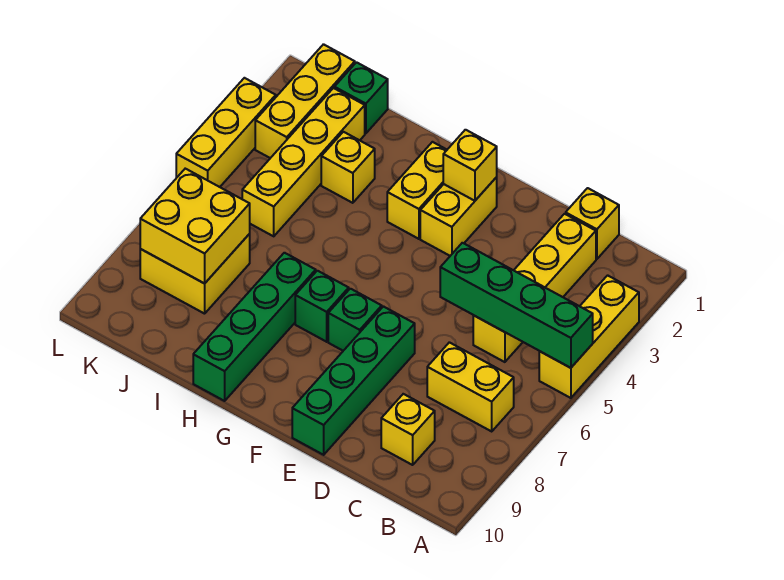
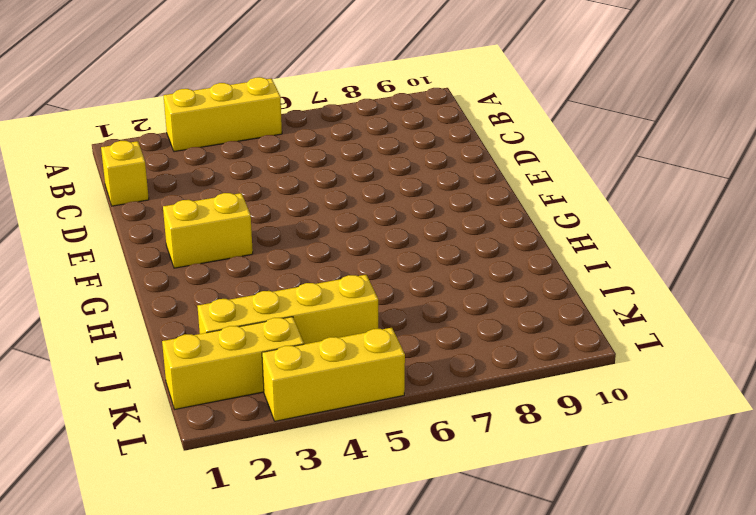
none -> yellow 1x2 brick [427,342,514,431]
none -> yellow 1x4 brick [473,214,596,362]
none -> yellow 1x1 brick [381,394,435,465]

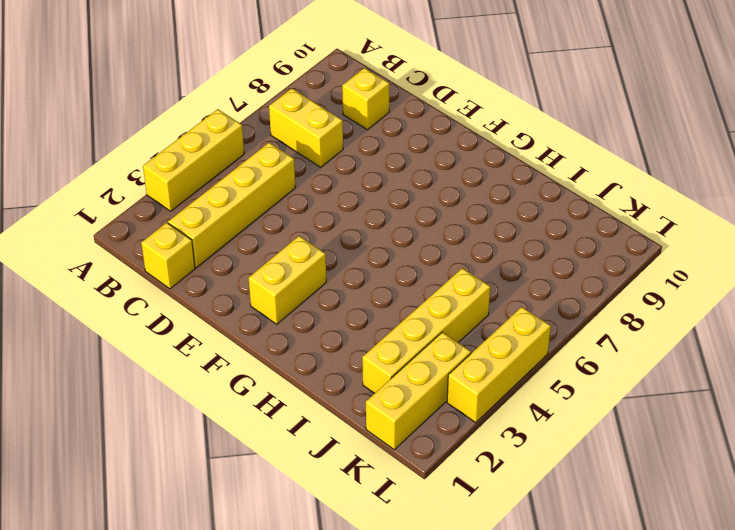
none -> green 1x4 brick [292,306,415,455]
none -> green 1x1 brick [328,289,382,351]
none -> yellow 1x2 brick [387,142,447,239]

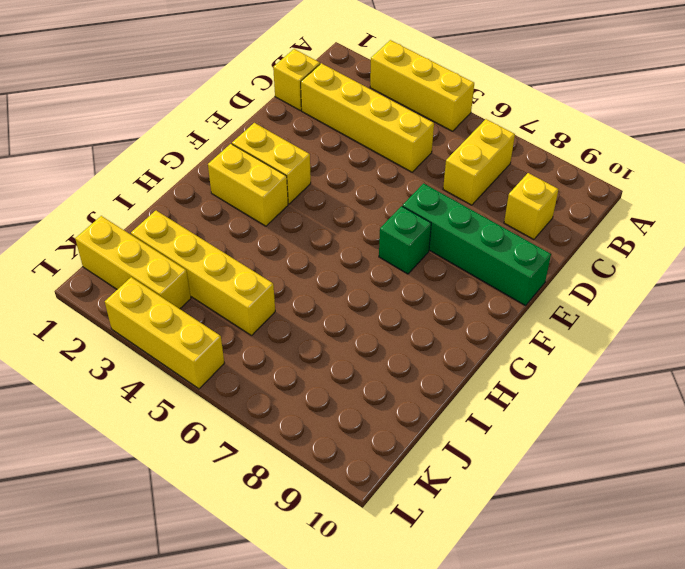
none -> green 1x1 brick [295,271,349,342]
none -> green 1x4 brick [193,253,316,401]
none -> yellow 1x1 brick [321,132,375,203]

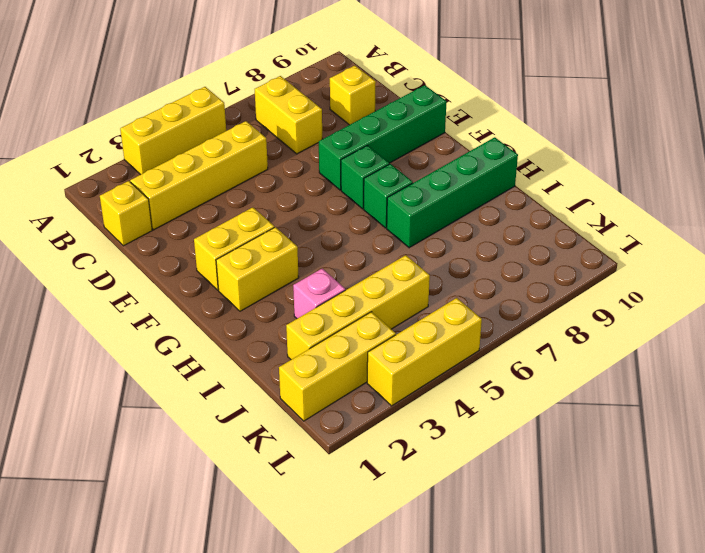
pink 1x1 brick [293,269,345,318] -> yellow 1x1 brick [321,132,375,203]
none -> green 1x1 brick [334,62,388,133]
none -> yellow 2x2 brick [140,234,250,314]
none -> green 1x4 brick [440,243,593,368]

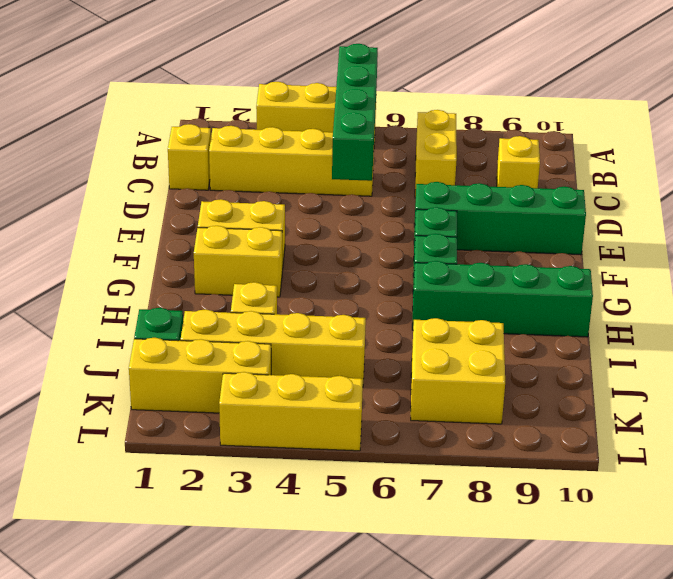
none -> yellow 1x1 brick [443,130,497,201]
none -> yellow 2x2 brick [140,169,250,283]

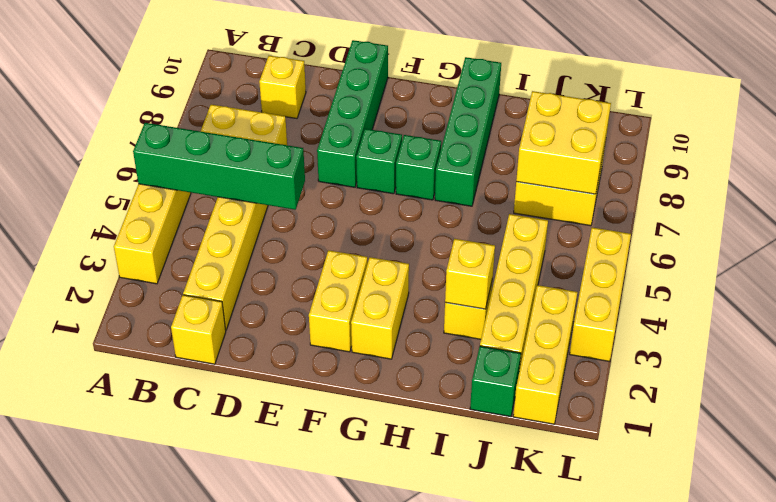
yellow 1x1 brick [445,239,495,309] -> yellow 1x1 brick moved to [443,130,497,201]

